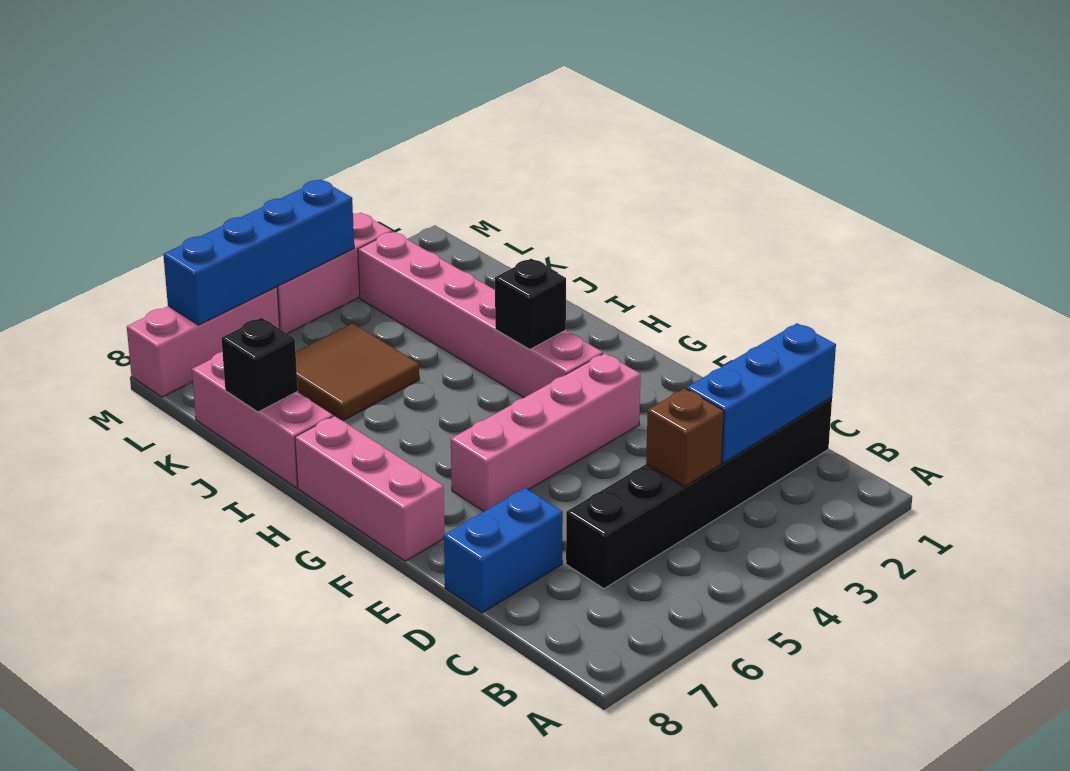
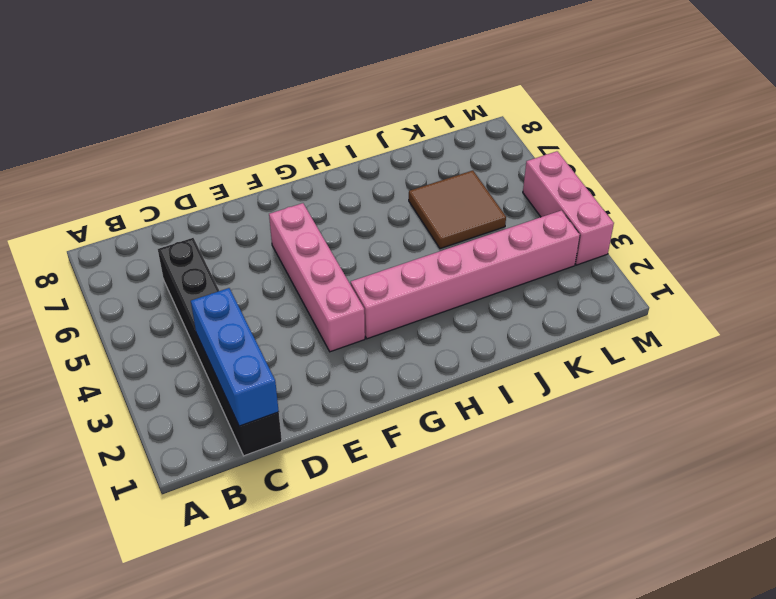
none -> blue 1x2 brick [444,488,563,613]
none -> pink 1x3 brick [295,416,445,561]
none -> pink 1x3 brick [192,352,333,488]

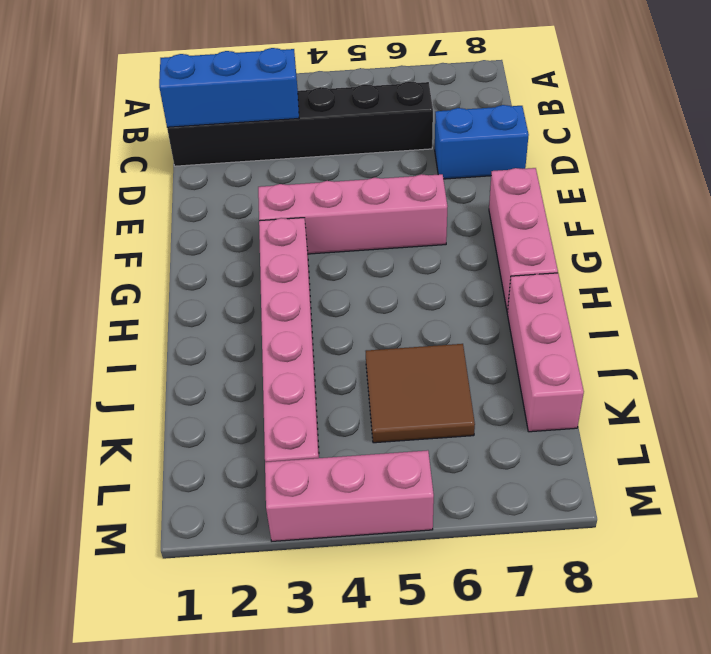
none -> pink 1x3 brick [127,287,280,397]
none -> brown 1x1 brick [646,388,724,486]
none -> black 1x1 brick [495,259,566,349]

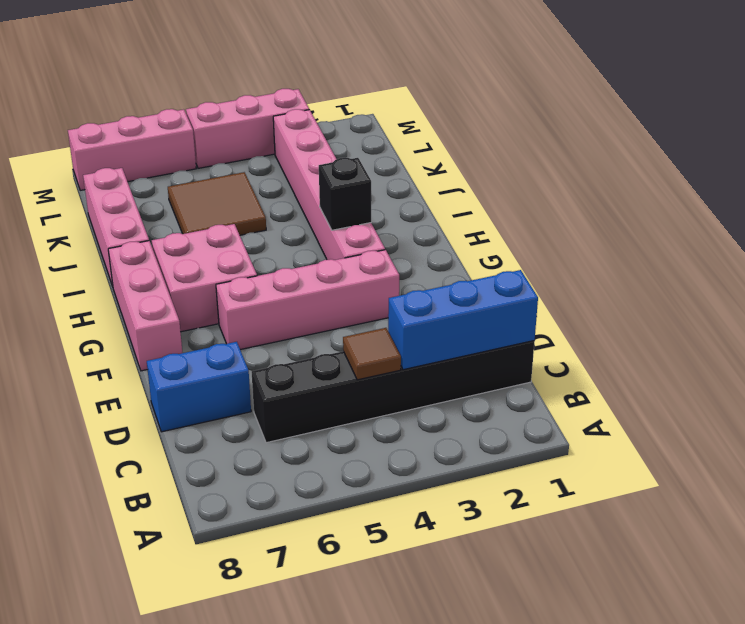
brown 1x1 tile [343,328,401,380] -> brown 1x1 brick [646,388,724,486]
pink 2x2 brick [152,224,257,332] -> none
none -> black 1x1 brick [221,318,298,412]
none -> blue 1x4 brick [163,180,354,325]

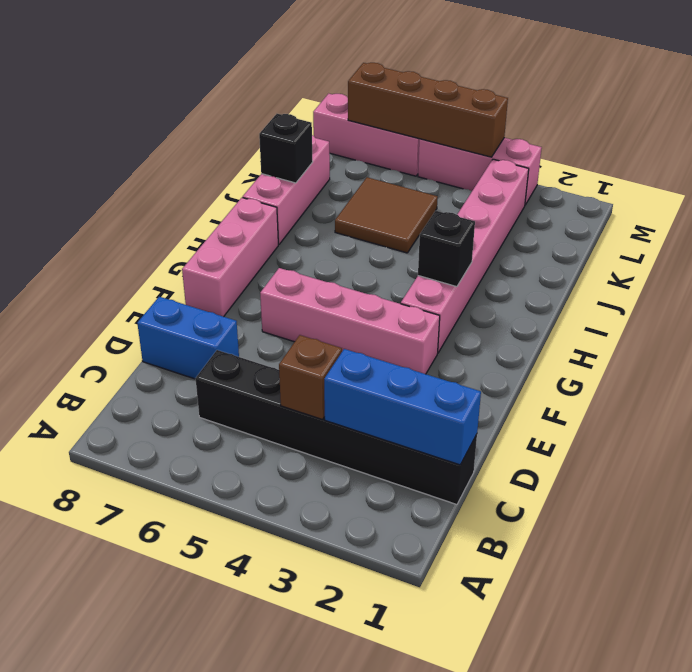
brown 1x4 brick [348,63,508,157] -> blue 1x4 brick [163,180,354,325]

